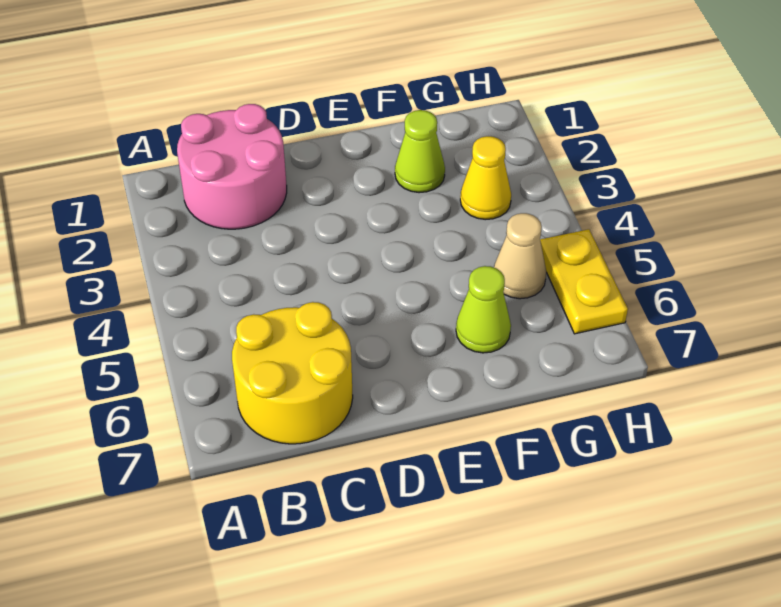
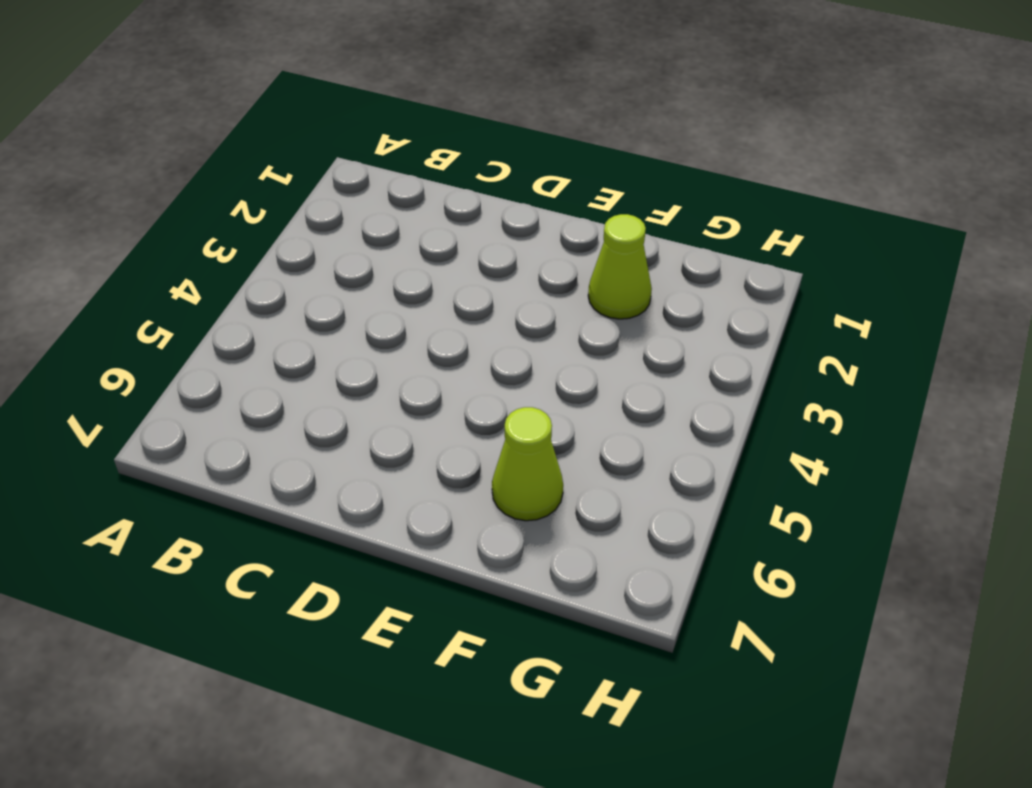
none -> pink 2x2 round brick [177,104,287,229]
none -> yellow 2x2 round brick [232,302,353,444]

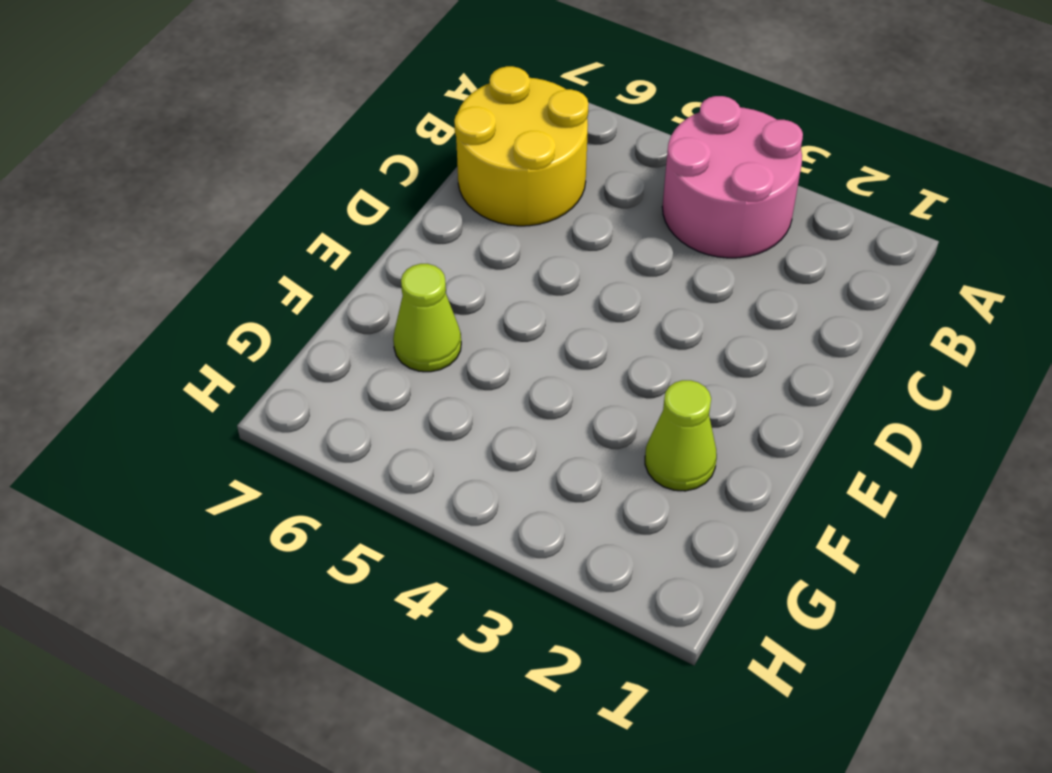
pink 2x2 round brick [662,96,803,258] -> pink 2x2 round brick moved to [177,104,287,229]
none -> yellow 1x1 cone [460,136,511,220]
none -> tan 1x1 cone [494,213,546,299]

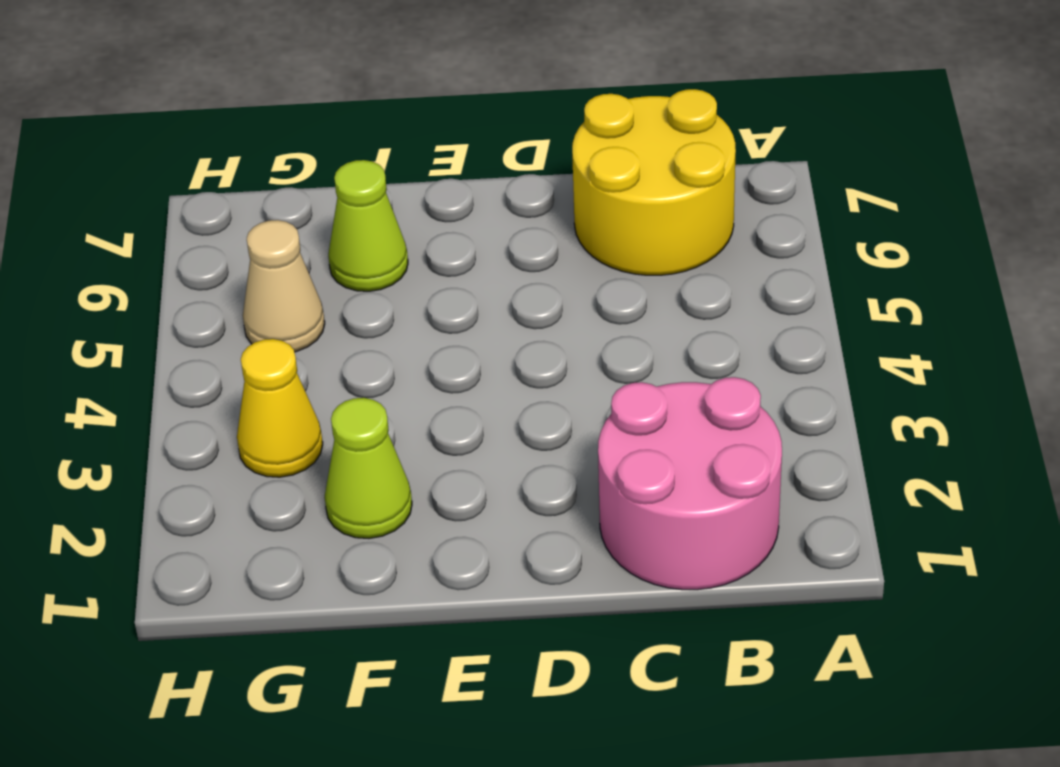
none -> yellow 1x2 plate [540,229,628,334]

